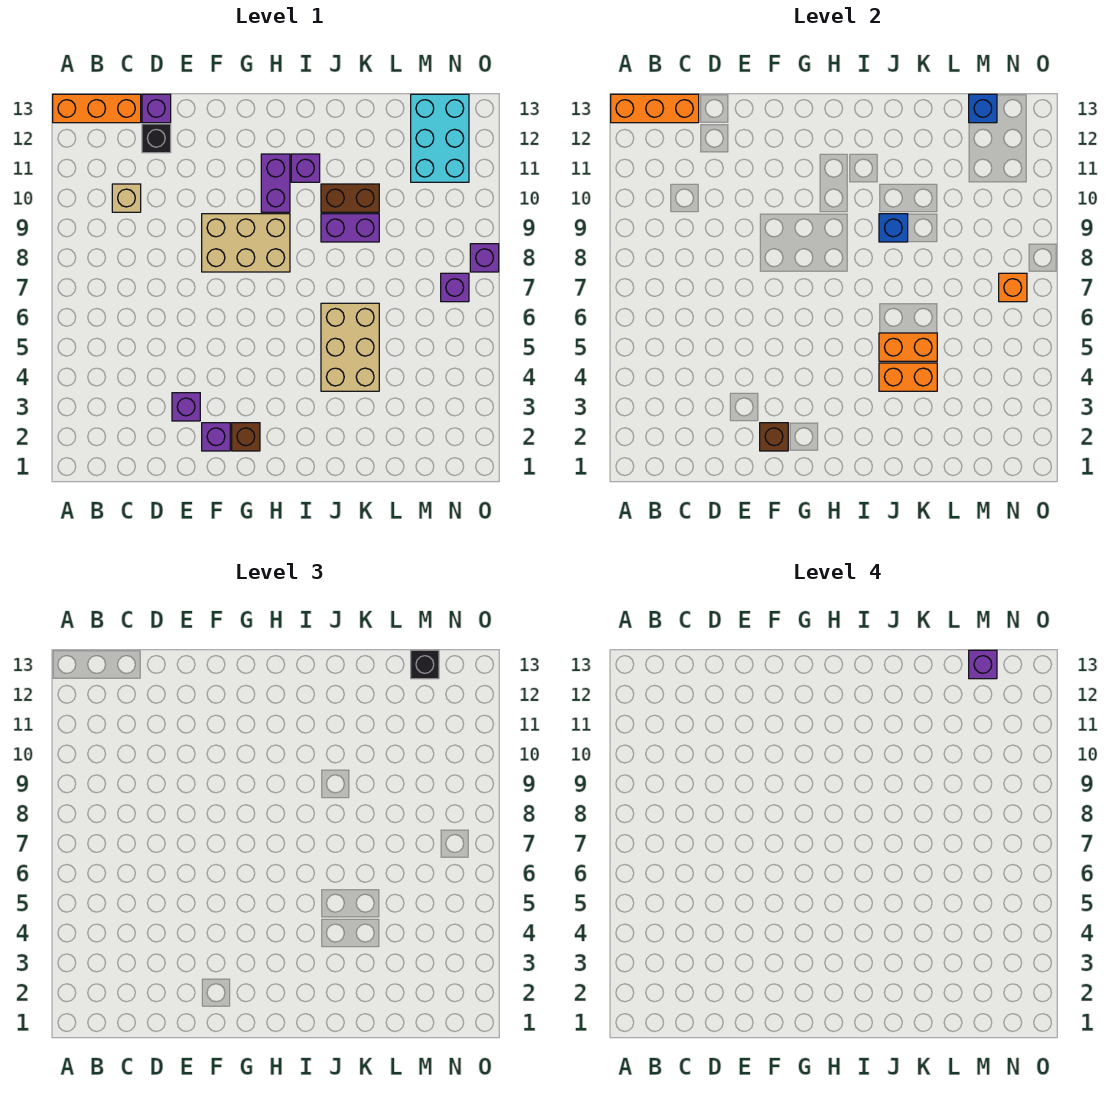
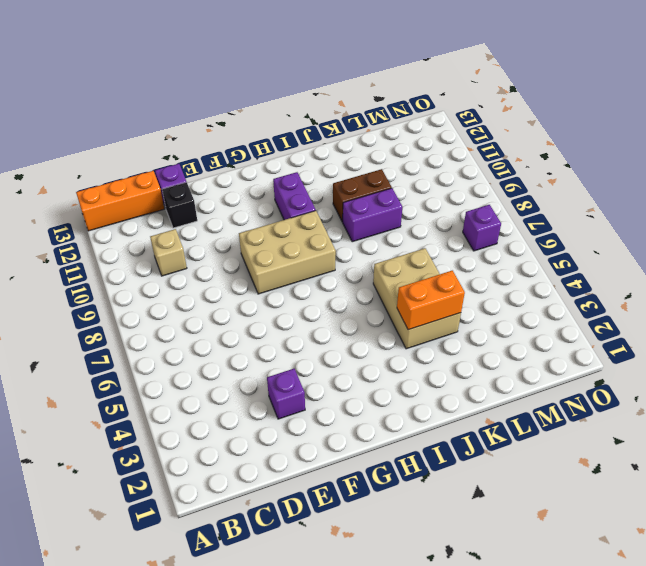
none -> purple 1x1 brick [202,423,230,451]
none -> brown 1x1 brick [232,423,260,451]
none -> purple 1x1 brick [291,154,320,182]

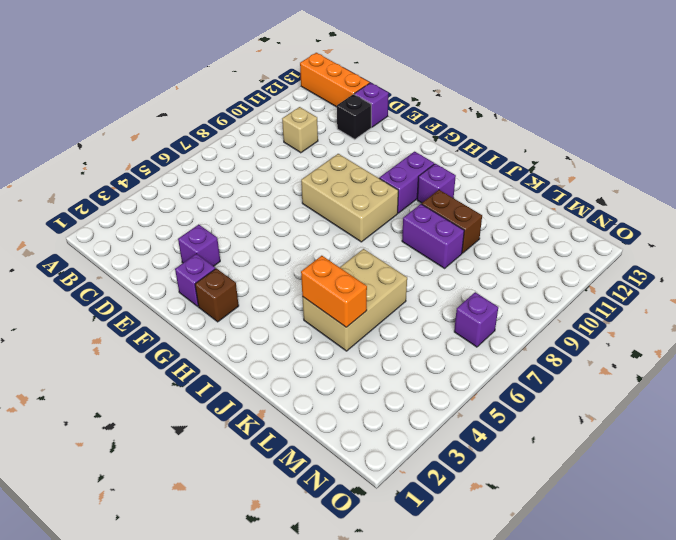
none -> cyan 2x3 brick [411,94,469,182]
none -> purple 1x1 brick [470,244,499,272]
none -> orange 1x3 brick [611,94,699,123]

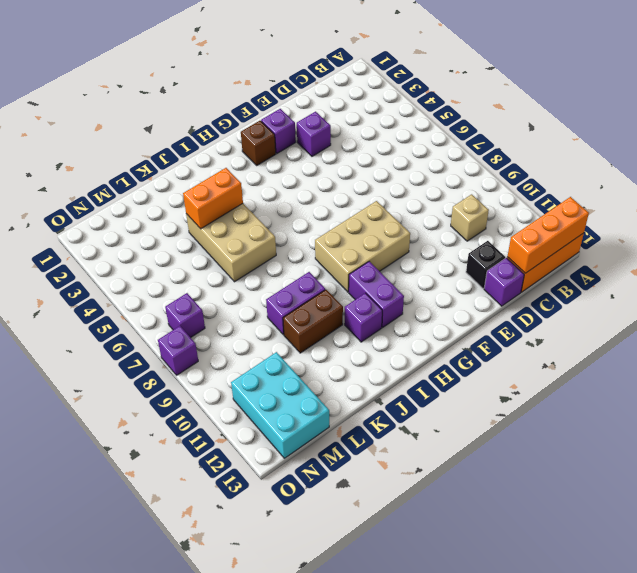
none -> brown 1x1 brick [760,423,788,451]
none -> orange 1x2 brick [879,333,937,361]
none -> blue 1x1 brick [879,214,908,242]

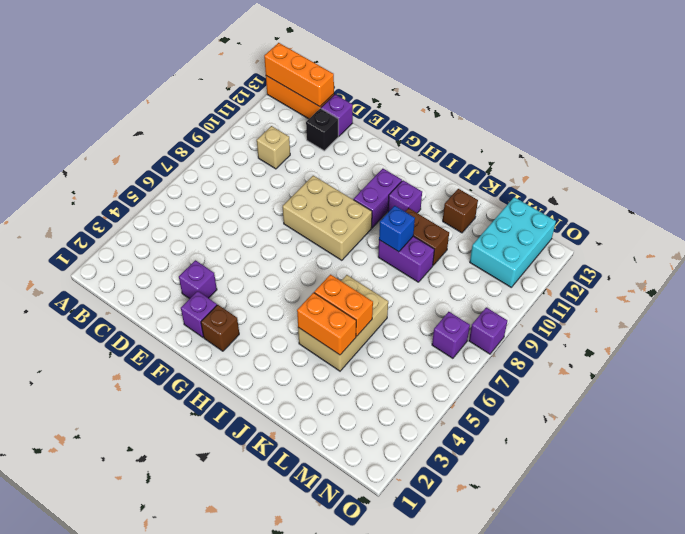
brown 1x1 brick [443,189,478,233] -> brown 1x1 brick moved to [760,423,788,451]
none -> blue 1x1 brick [969,94,997,123]
none -> orange 1x1 brick [999,273,1027,302]
none -> black 1x1 brick [411,650,439,679]

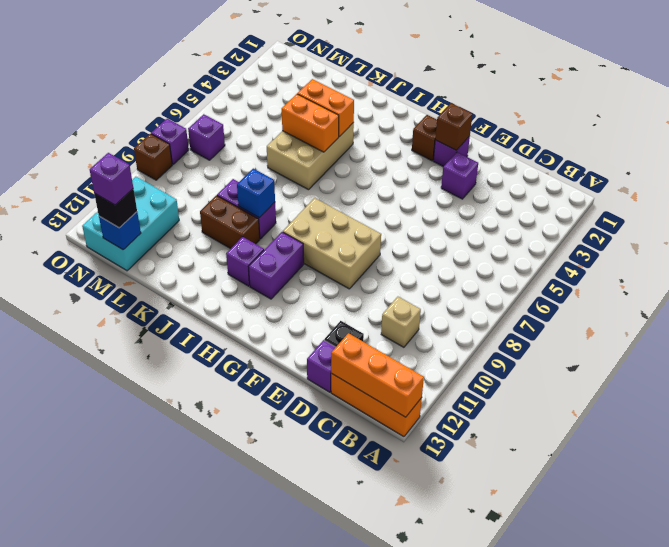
brown 1x1 brick [134,134,172,180] -> none
none -> orange 1x1 brick [999,273,1027,302]

